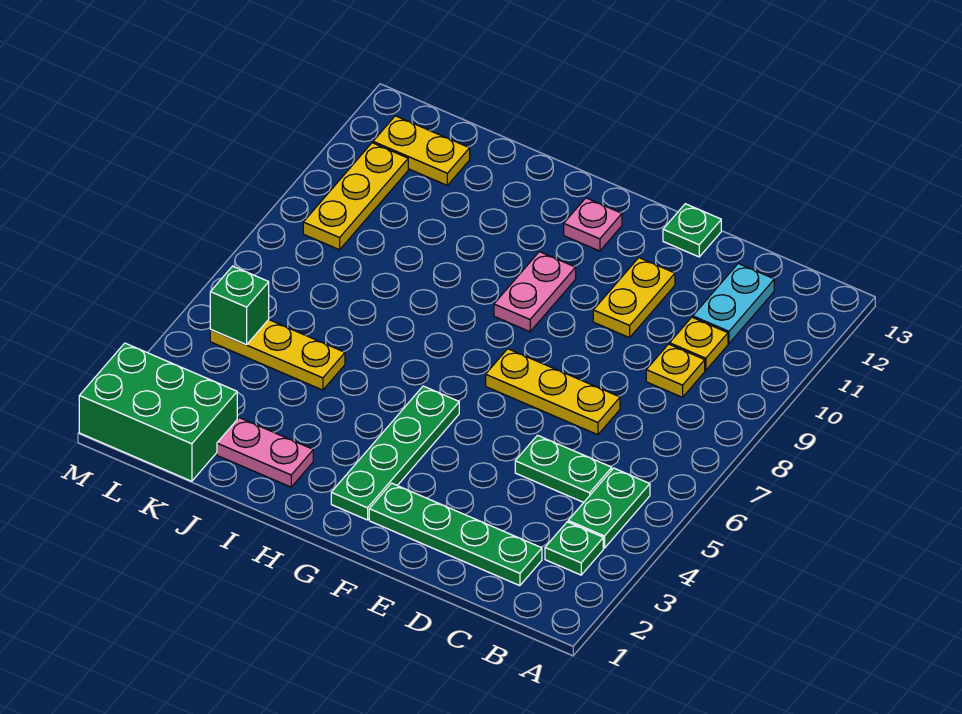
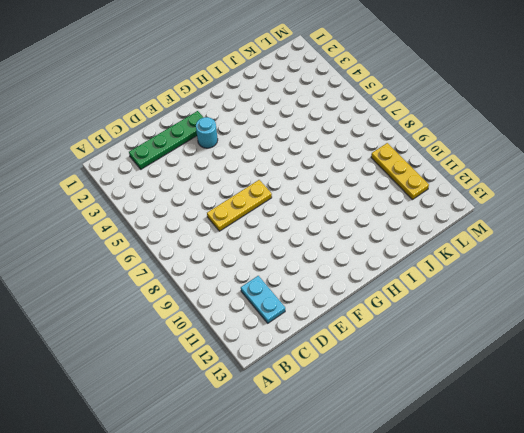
cyan 1x1 round brick [196,117,218,148] -> none
none -> green 1x1 plate [545,522,603,575]
none -> green 1x2 plate [568,468,650,548]
none -> green 1x2 plate [515,435,612,502]

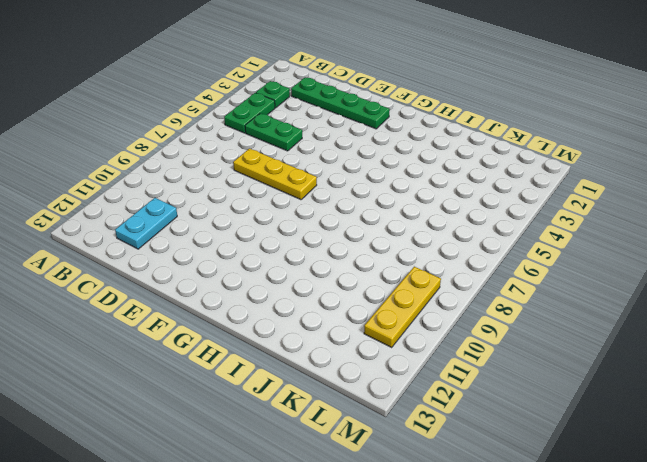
none -> yellow 1x1 plate [646,344,705,397]
none -> yellow 1x1 plate [670,317,728,370]
none -> yellow 1x2 plate [593,258,675,338]

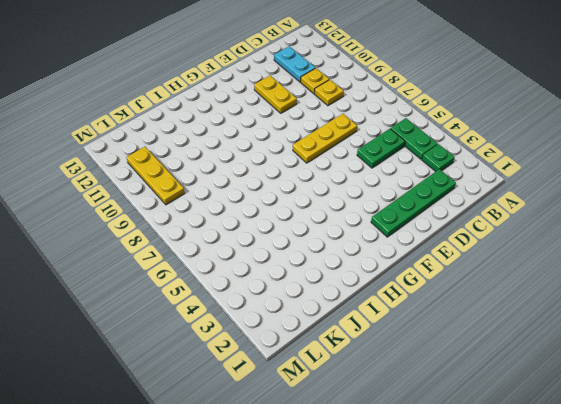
none -> green 1x1 plate [663,204,721,257]
none -> green 1x4 plate [331,386,459,520]
none -> pink 1x2 plate [494,252,576,332]

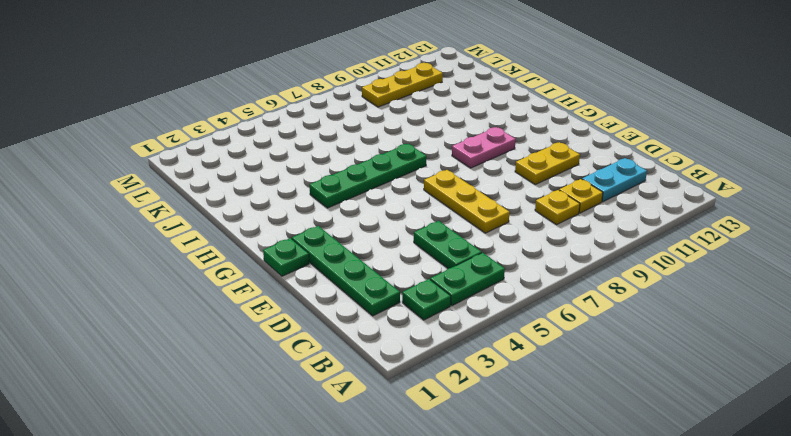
green 1x1 plate [263,238,309,276] -> green 1x1 plate moved to [663,204,721,257]
green 1x4 plate [310,144,426,208] -> green 1x4 plate moved to [331,386,459,520]
none -> pink 1x1 plate [564,198,622,251]
none -> pink 1x2 plate [217,418,313,487]
none -> yellow 1x3 plate [210,320,345,390]

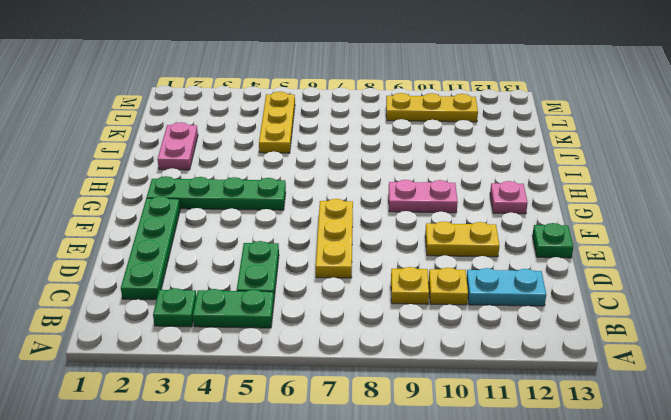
none -> green 2x3 brick [79,343,237,481]
none -> yellow 1x2 plate [373,116,470,185]
none -> green 1x1 brick [210,266,269,345]

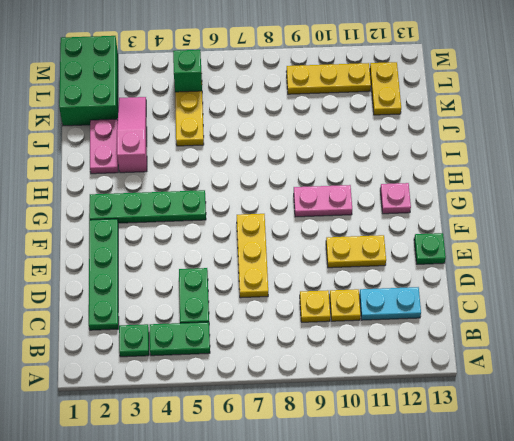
pink 1x3 slope [117,97,147,173] -> none

